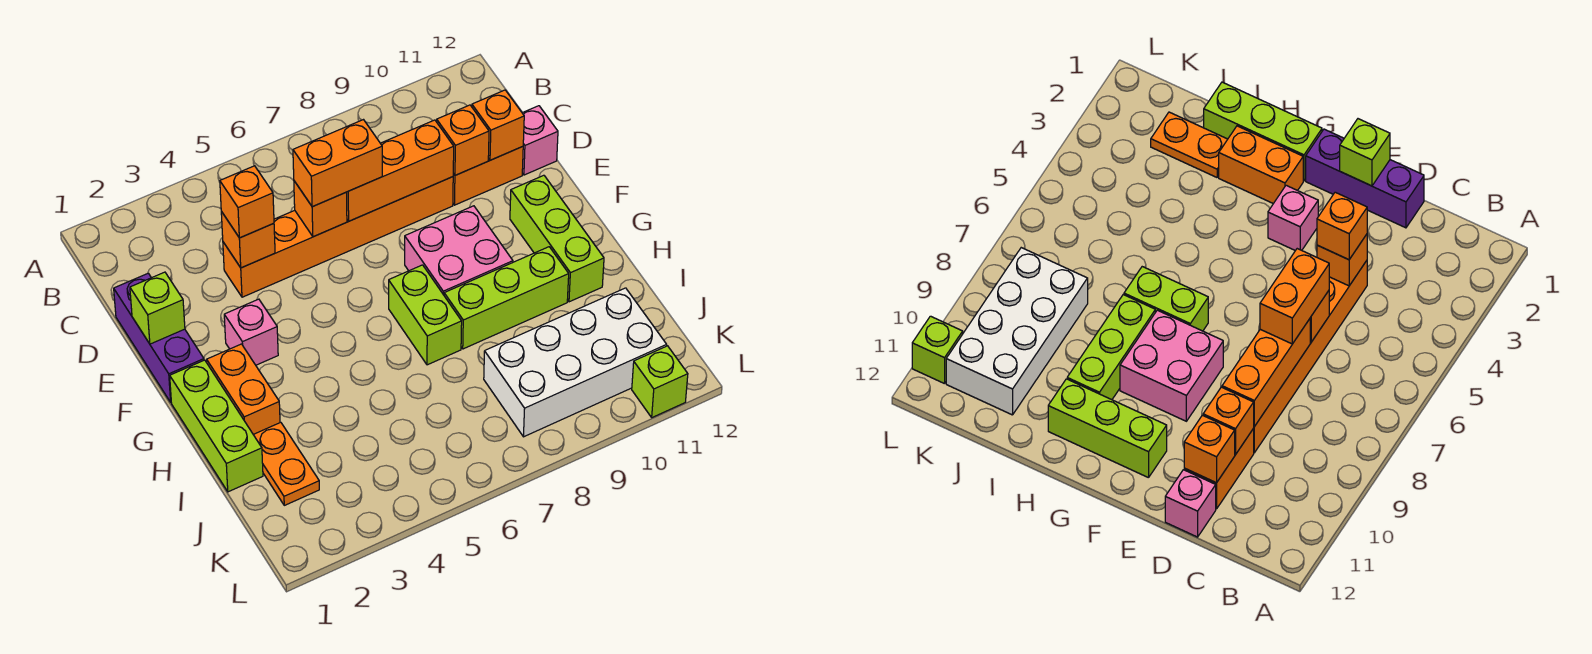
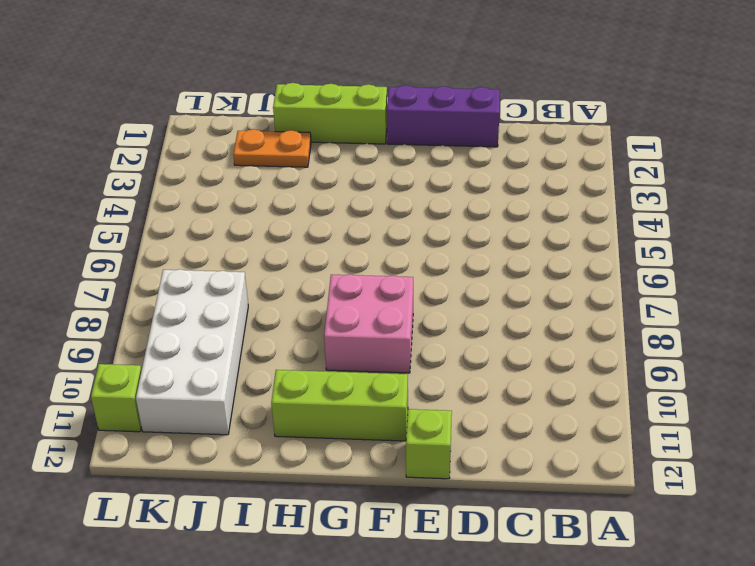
lime 1x1 brick [406,409,452,479] -> lime 1x1 brick moved to [130,272,185,344]
none -> orange 1x6 brick [223,177,453,297]
none -> orange 1x2 brick [453,147,523,205]
none -> pink 1x1 brick [522,106,558,175]

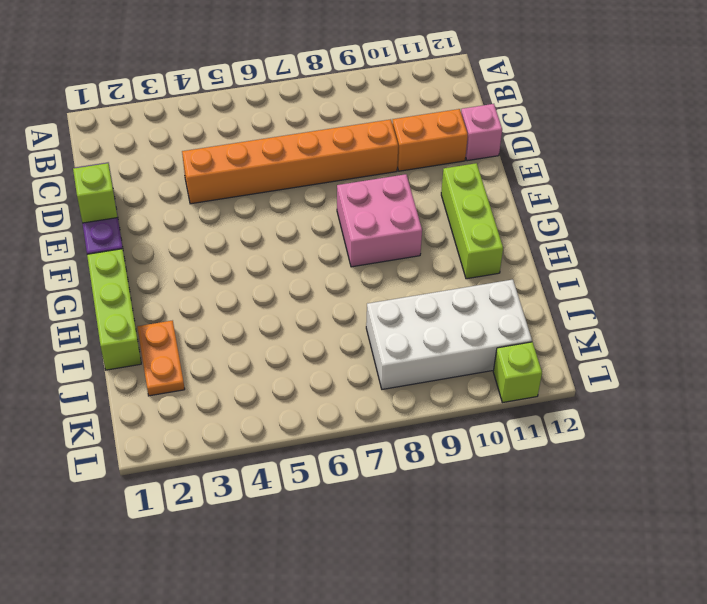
none -> pink 1x1 brick [224,299,278,365]
none -> orange 1x2 brick [207,344,280,434]
none -> lime 1x2 brick [389,265,462,365]

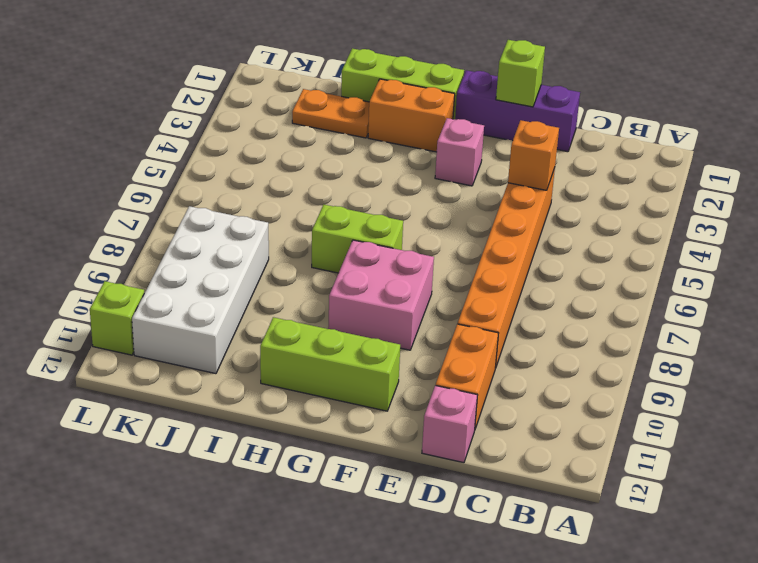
none -> lime 1x3 brick [444,247,569,349]
none -> orange 1x1 brick [294,181,347,237]
none -> orange 1x3 brick [347,120,454,221]

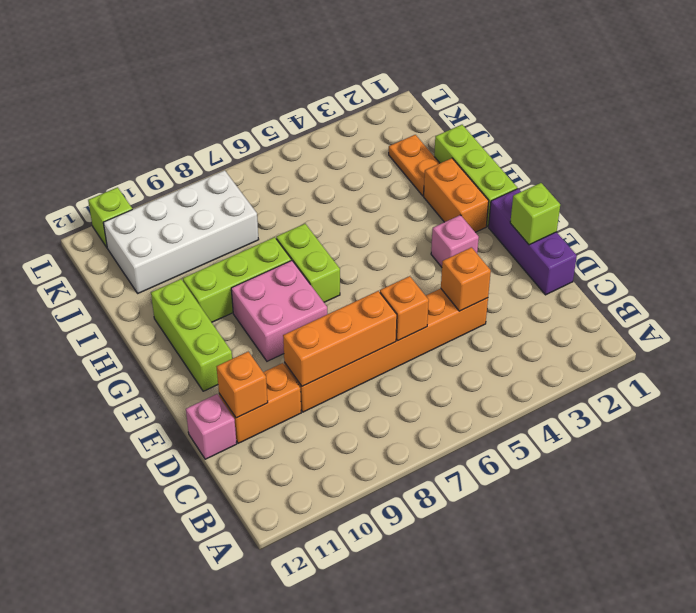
none -> orange 1x1 brick [437,105,489,175]
none -> orange 1x1 brick [220,166,274,238]
none -> orange 1x2 brick [293,120,382,207]

